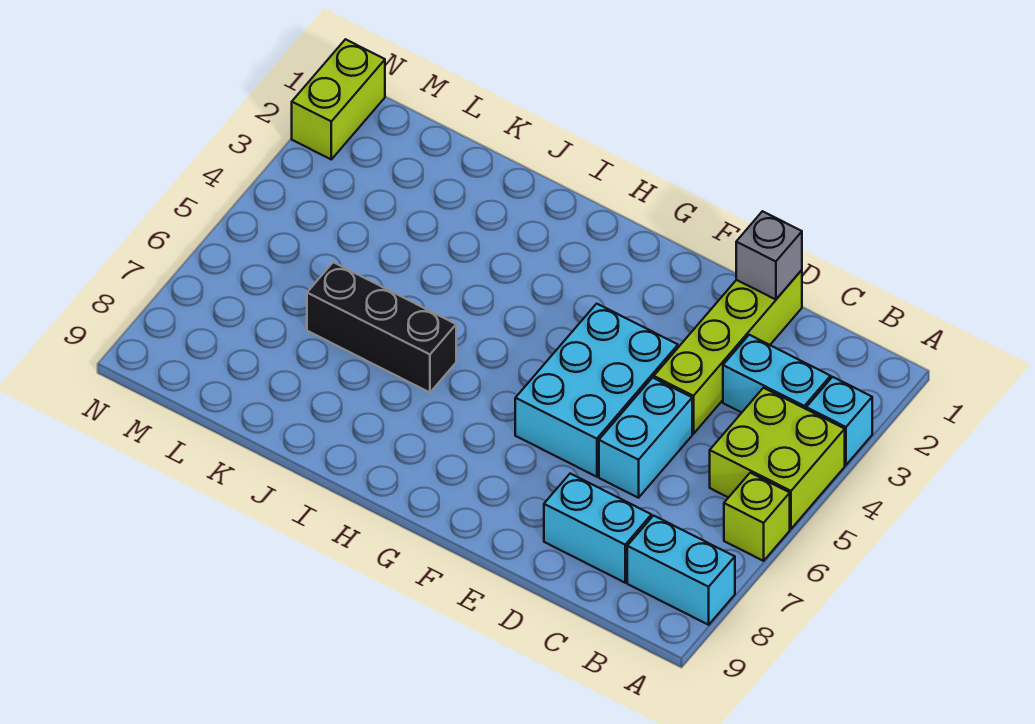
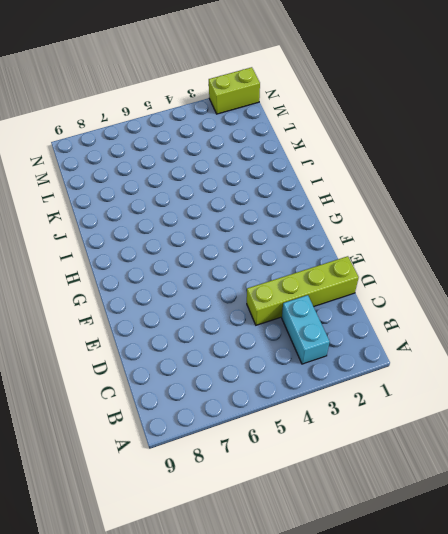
none -> cyan 1x1 brick [806,377,872,465]
none -> lime 2x2 brick [710,388,845,529]
none -> lime 1x1 brick [724,473,790,561]

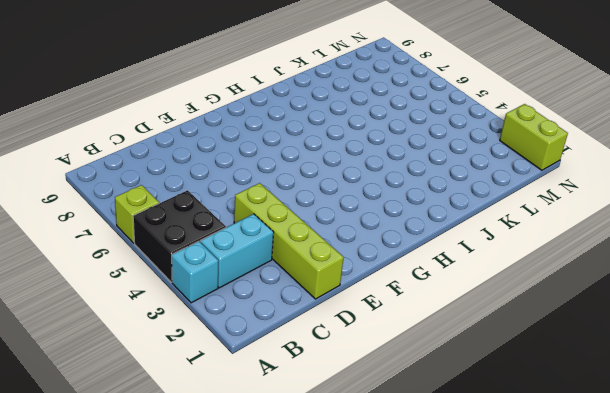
black 2x2 brick [133,190,226,282] -> lime 2x2 brick [710,388,845,529]
none -> cyan 1x2 brick [627,516,735,625]
none -> cyan 1x2 brick [544,474,651,583]
none -> cyan 1x2 brick [599,378,692,498]

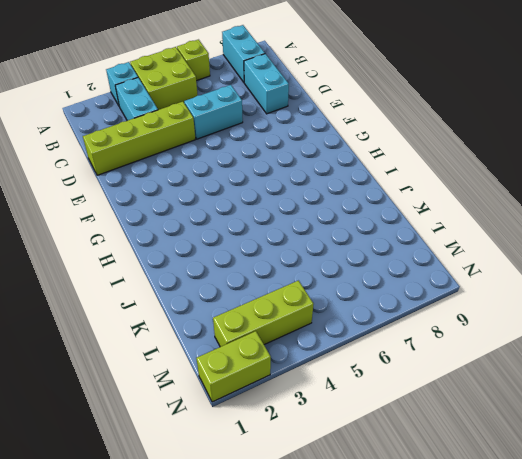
lime 1x3 brick [213,281,313,347] -> none
none -> cyan 2x3 brick [515,304,678,477]
none -> black 1x3 brick [307,262,456,392]
none -> grey 1x1 brick [736,211,802,300]

